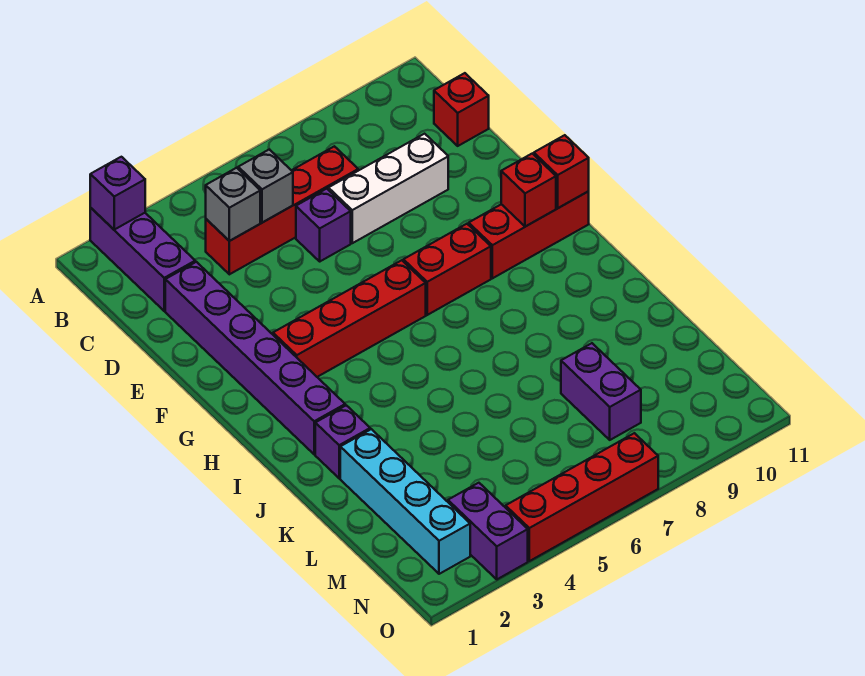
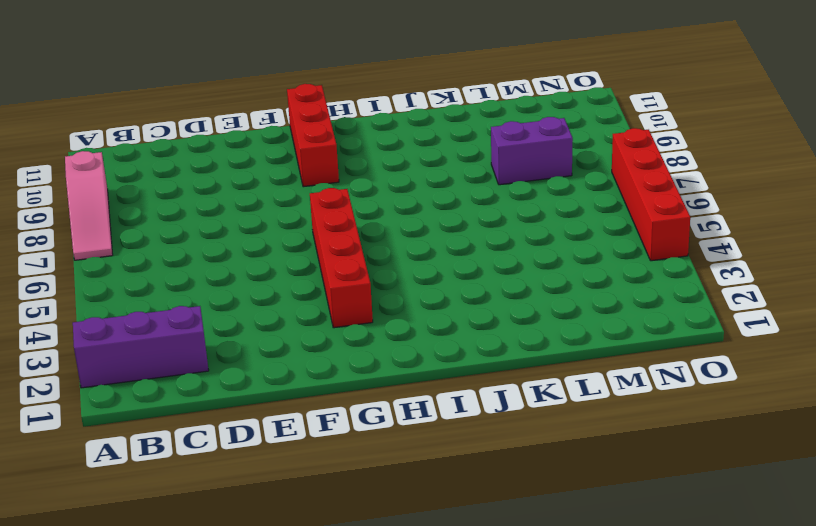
pink 1x3 slope [65,151,113,260] -> none
none -> red 1x4 brick [206,146,358,274]
none -> red 1x1 brick [434,73,489,146]
none -> purple 1x6 brick [165,262,345,454]

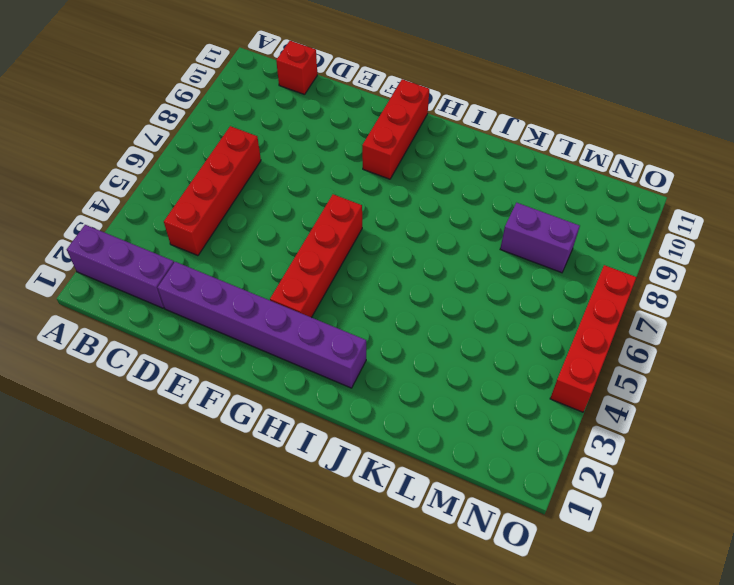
none -> purple 1x1 brick [296,189,351,261]
none -> white 1x3 brick [328,134,448,243]
none -> red 1x2 brick [403,224,491,315]

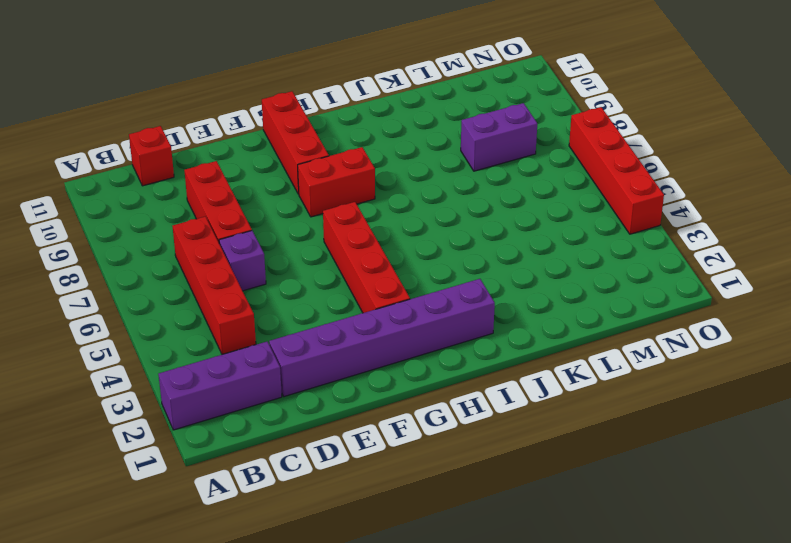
red 1x3 brick [184,161,252,242] -> white 1x3 brick [328,134,448,243]
red 1x2 brick [298,147,375,217] -> red 1x2 brick turned to [403,224,491,315]
none -> purple 1x1 brick [315,405,370,478]
none -> cyan 1x4 brick [340,429,470,574]
none -> purple 1x2 brick [448,483,528,579]

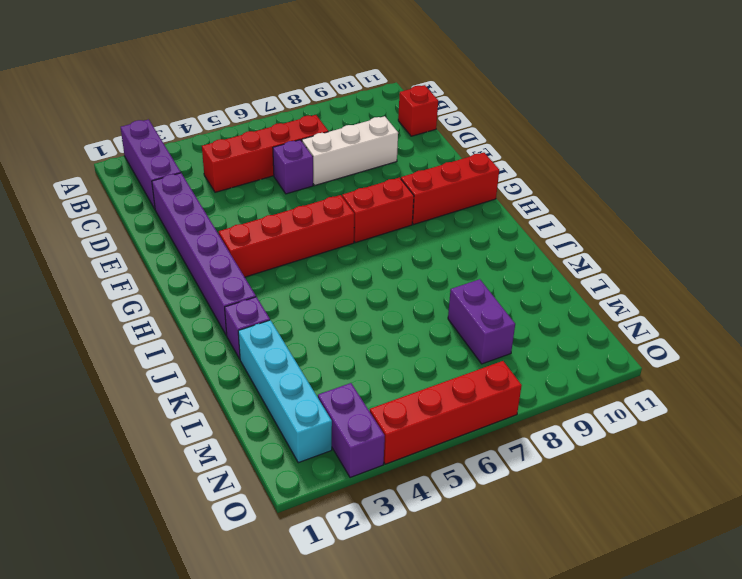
none -> purple 1x1 brick [90,157,145,230]
none -> grey 1x1 brick [206,168,260,241]
none -> grey 1x1 brick [238,150,293,223]

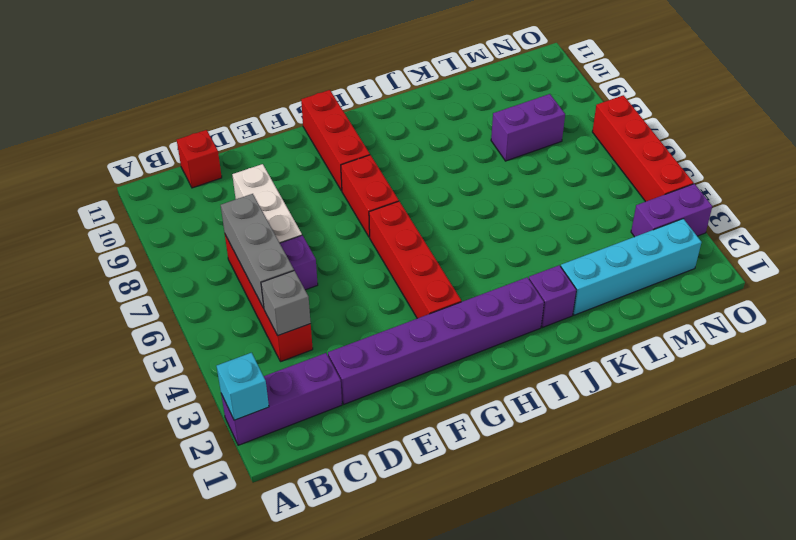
cyan 1x1 brick [217,353,269,420] -> purple 1x1 brick [90,157,145,230]
grey 1x3 brick [221,194,294,308] -> grey 1x1 brick [238,150,293,223]
none -> red 1x1 brick [501,154,556,227]
none -> red 1x1 brick [534,135,589,208]

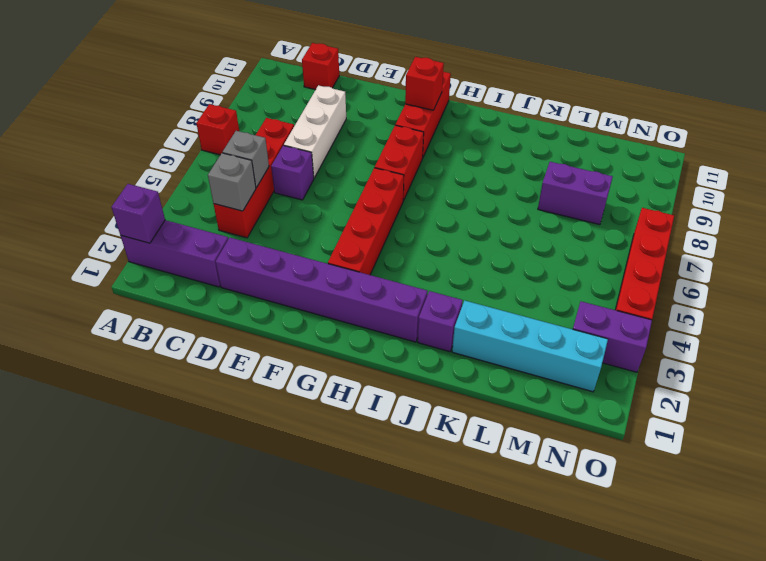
red 1x1 brick [196,104,239,155] -> red 1x1 brick moved to [534,135,589,208]

